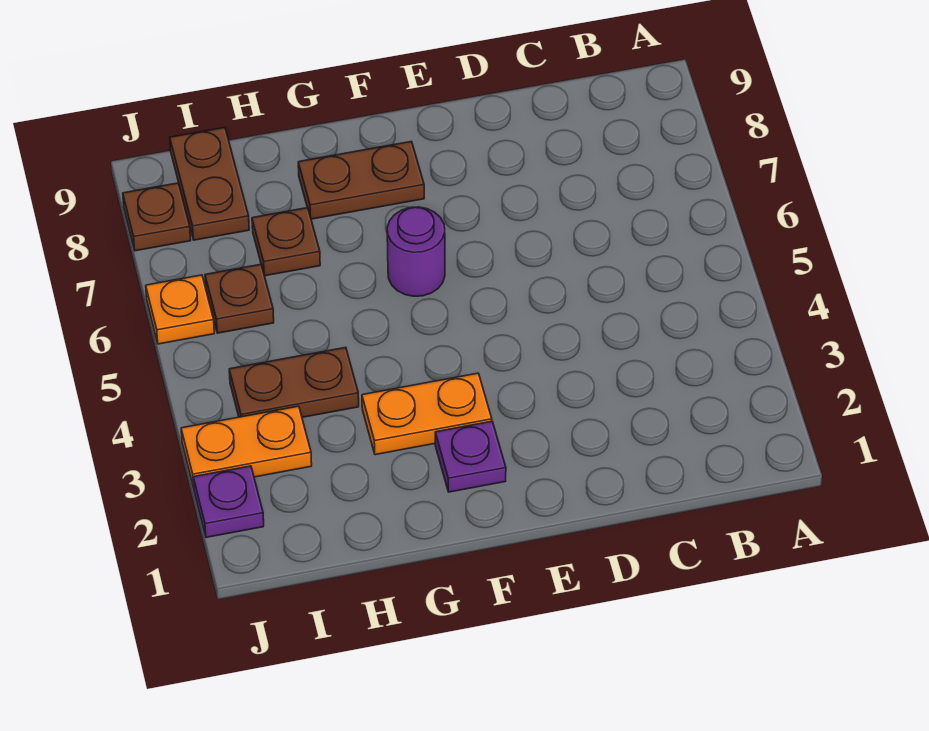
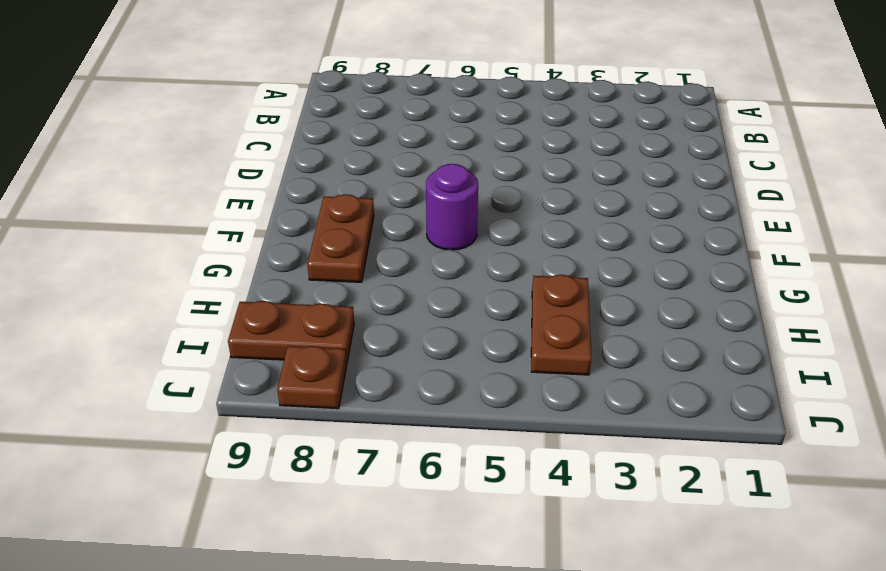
none -> purple 1x1 plate [435,421,506,492]
none -> orange 1x2 plate [362,373,492,455]
none -> brown 1x1 plate [252,208,320,276]

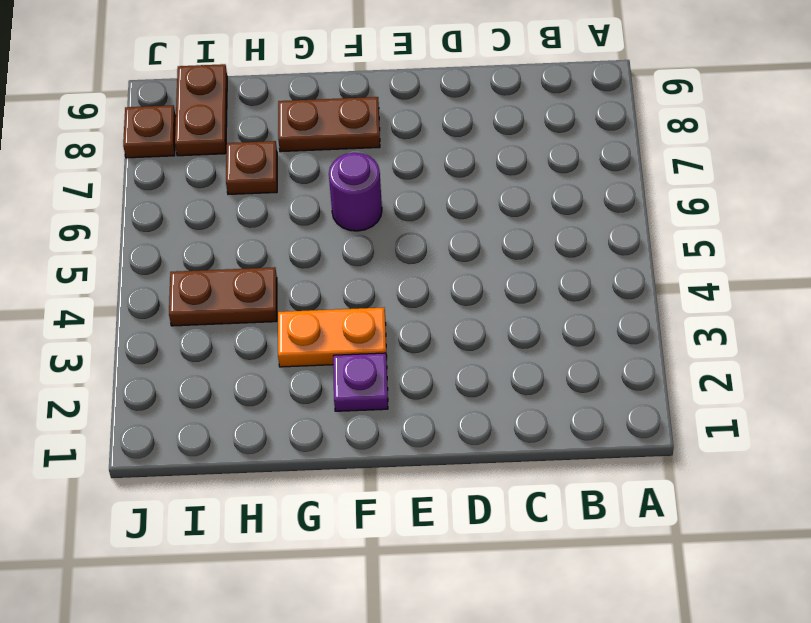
none -> orange 1x2 plate [181,406,312,488]
none -> brown 1x1 plate [205,264,274,333]
none -> purple 1x1 plate [193,466,264,537]

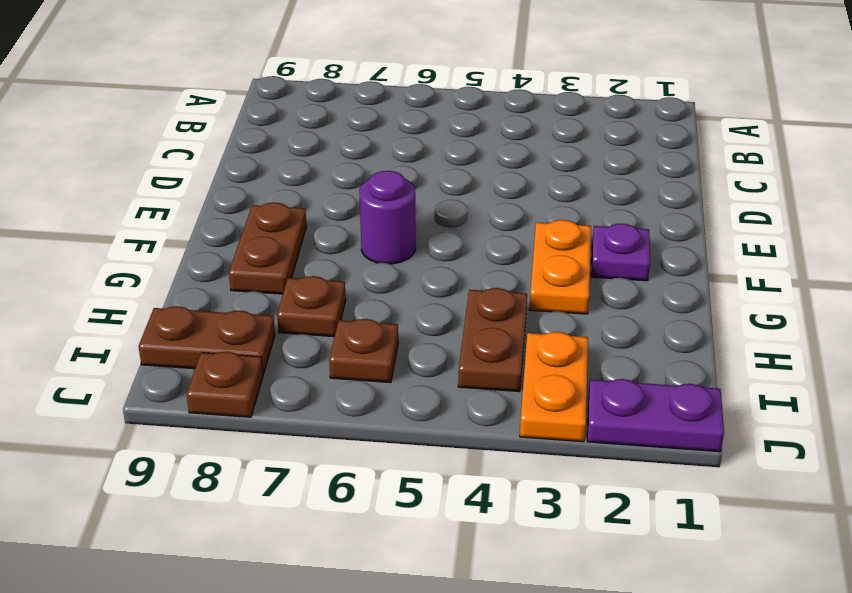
purple 1x2 plate [587,379,724,452] -> purple 1x1 plate [193,466,264,537]
none -> orange 1x1 plate [146,275,214,344]

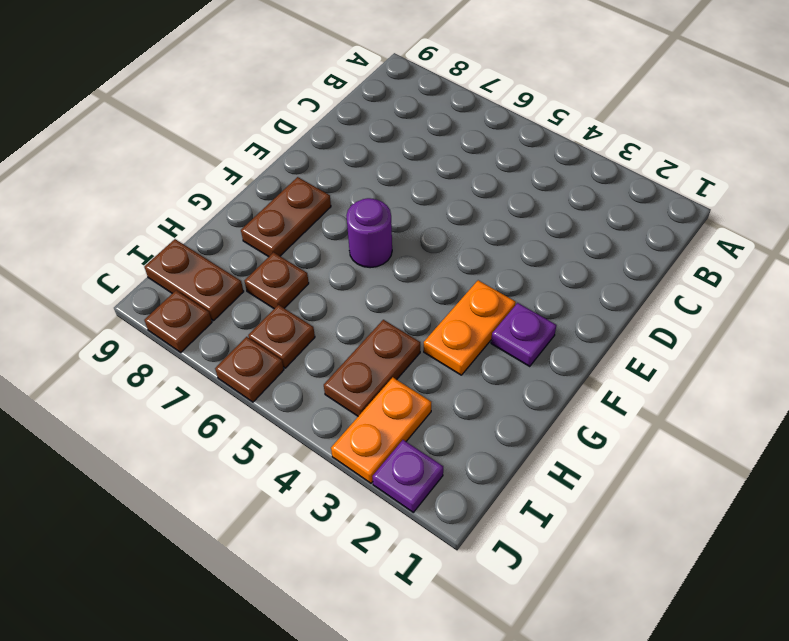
brown 1x1 plate [215,337,284,402] -> orange 1x1 plate [146,275,214,344]

